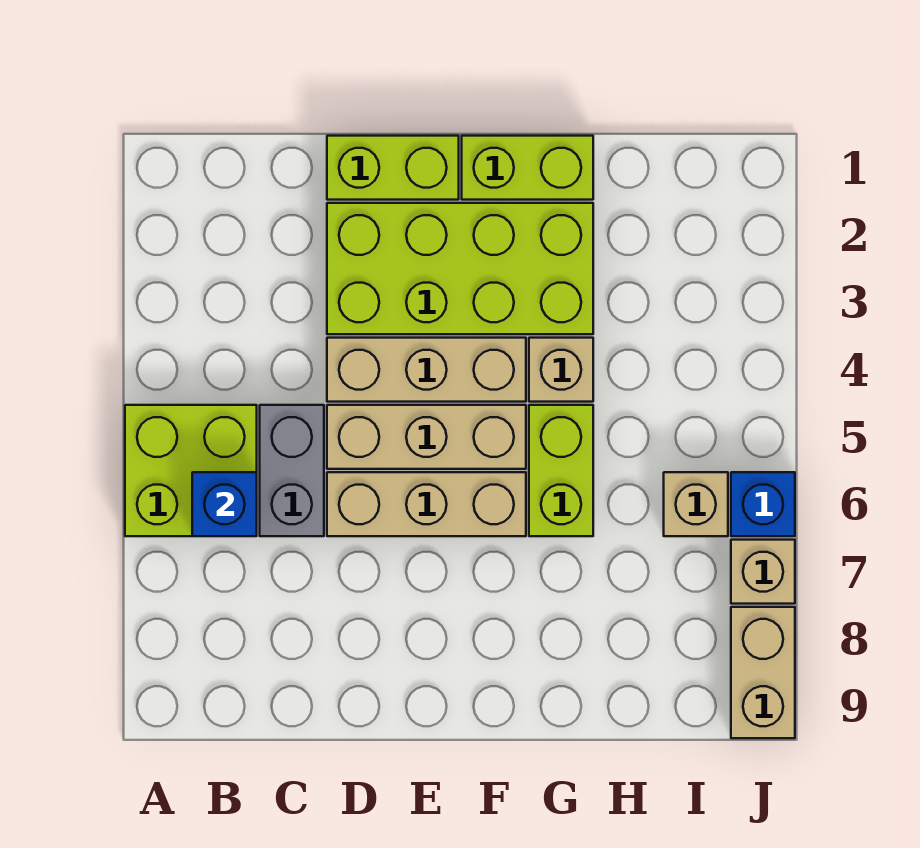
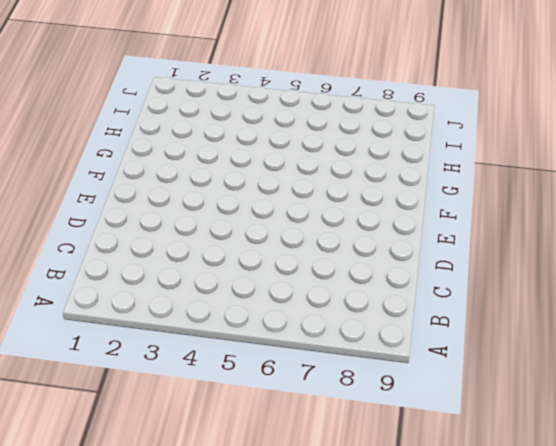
none -> lime 2x2 brick [125,405,257,536]
none -> grey 1x2 brick [260,405,324,536]
none -> lime 1x2 brick [327,136,459,200]

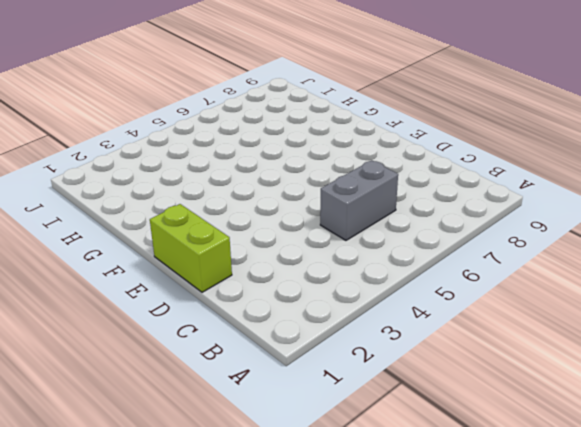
none -> lime 2x2 brick [125,405,257,536]
none -> lime 2x4 brick [327,203,593,334]
none -> tan 1x3 brick [327,338,526,402]

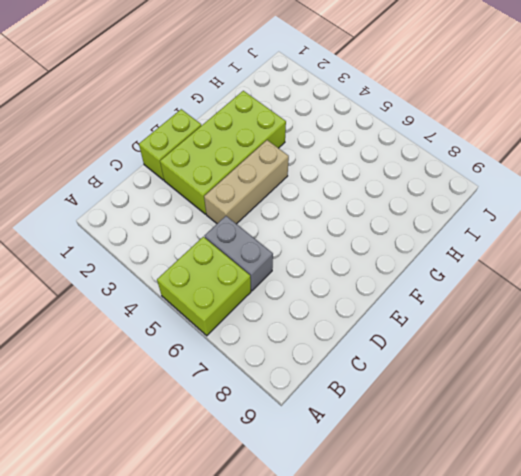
none -> tan 1x3 brick [327,405,526,469]
none -> tan 1x3 brick [327,472,526,536]
none -> lime 1x2 brick [462,136,593,200]

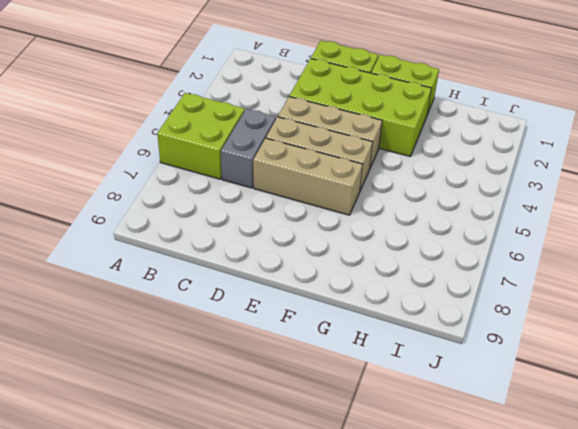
none -> tan 1x1 brick [529,338,593,402]
none -> lime 1x2 brick [529,405,593,536]
none -> tan 1x1 brick [664,472,728,536]

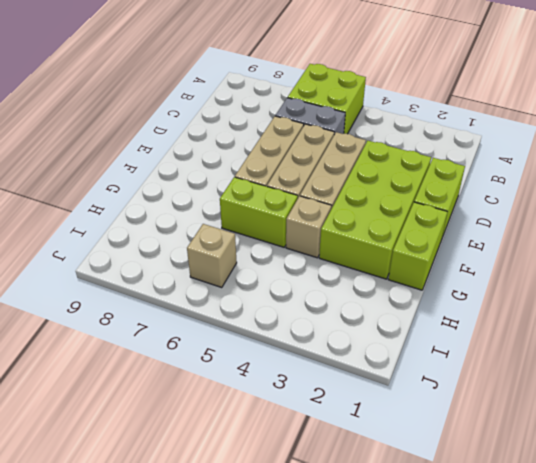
none -> blue 1x1 brick [731,472,795,536]
none -> tan 1x1 brick [731,540,795,604]
none -> tan 1x2 brick [731,607,795,738]

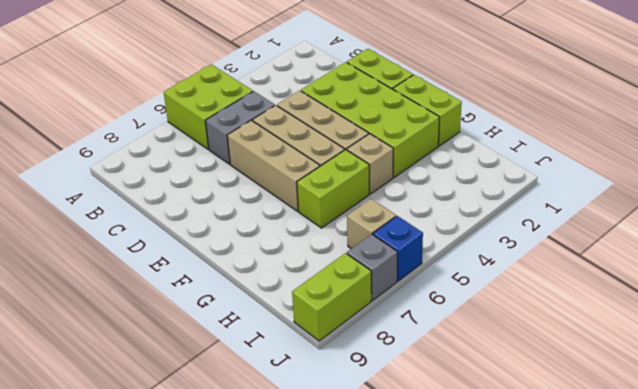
grey 1x1 brick [347,234,397,300] -> tan 1x1 brick [731,540,795,604]
lime 1x2 brick [292,253,371,341] -> tan 1x2 brick [731,607,795,738]
none -> blue 1x1 brick [192,472,257,536]

